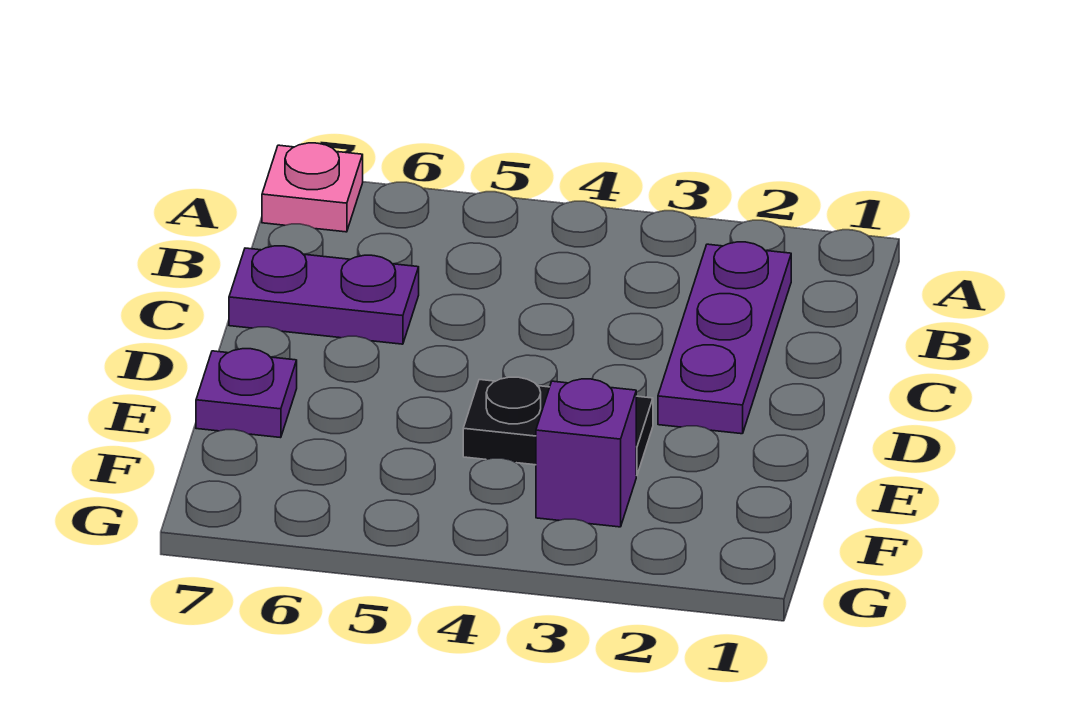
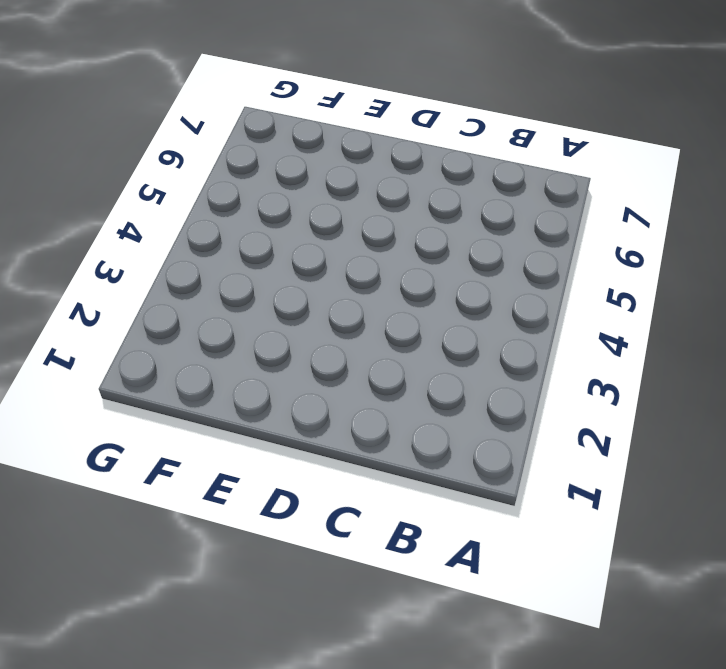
none -> pink 1x1 plate [262,143,363,232]
none -> purple 1x3 plate [658,242,791,434]

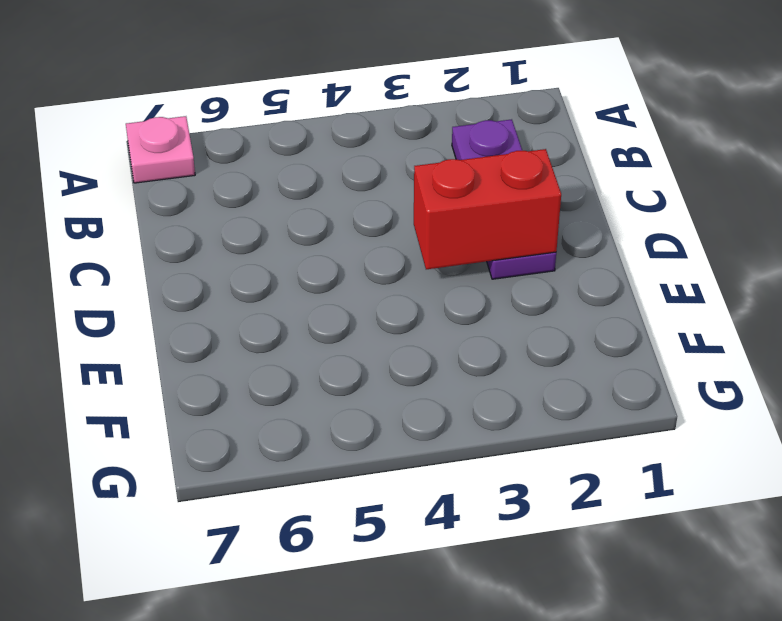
red 1x2 brick [414,149,561,269] -> none
none -> purple 1x2 plate [229,246,419,344]
none -> black 1x2 plate [463,377,653,476]

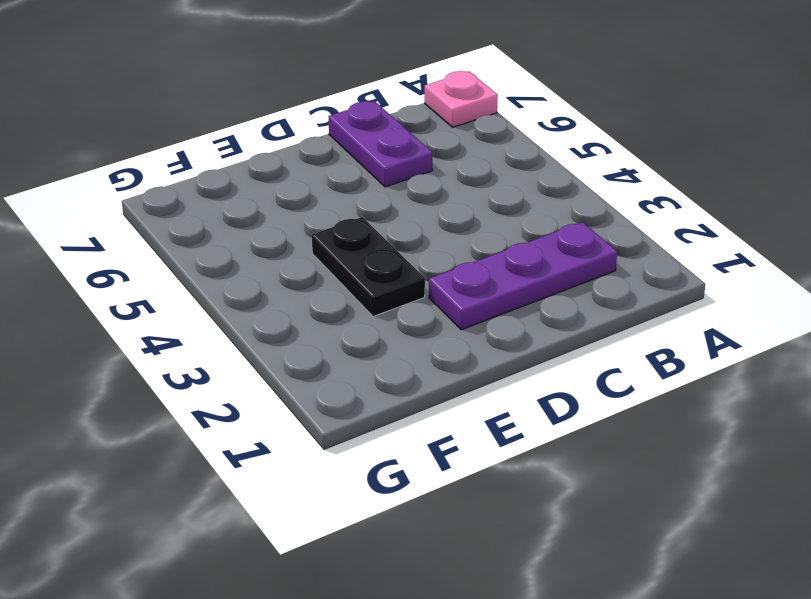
none -> purple 1x1 plate [196,349,297,438]
none -> purple 1x1 brick [536,379,636,527]

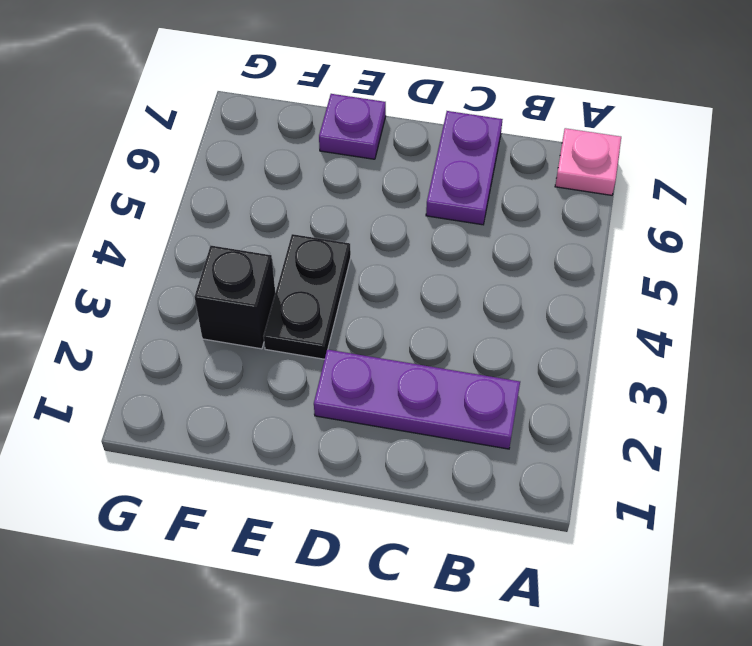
black 1x1 brick [195,245,275,349] -> purple 1x1 brick [536,379,636,527]

